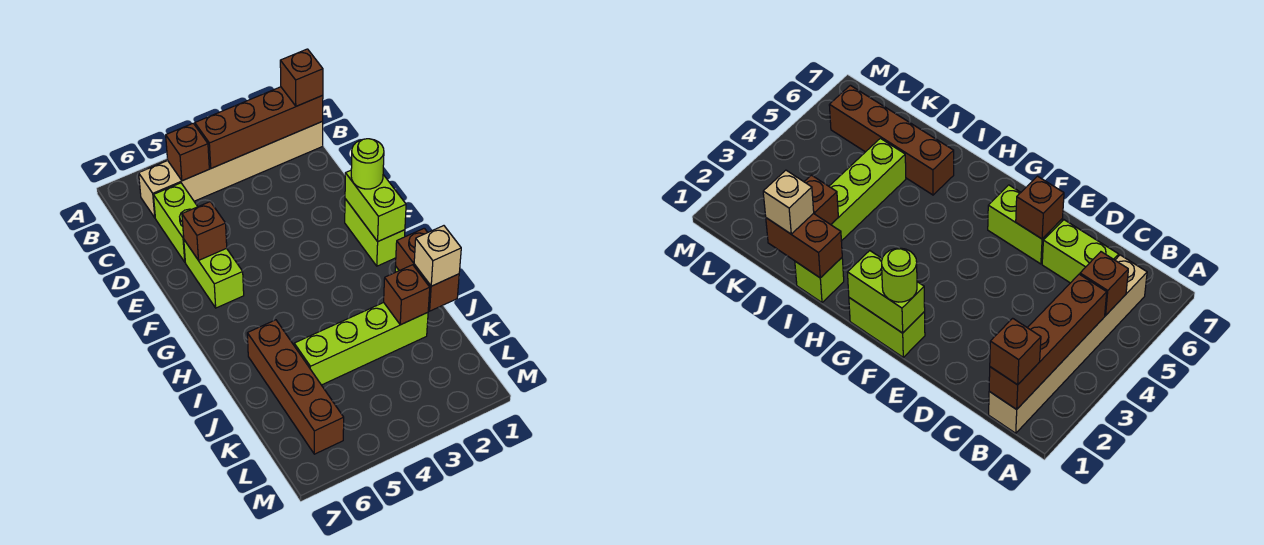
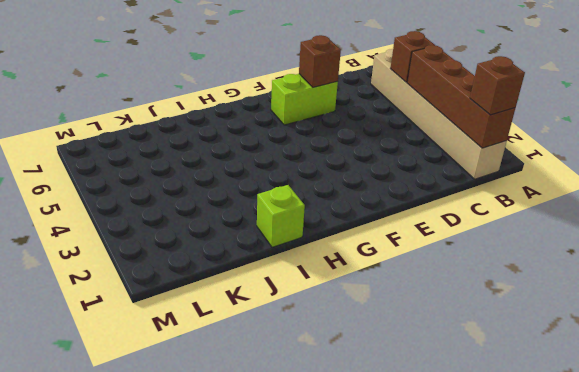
none -> lime 1x2 brick [154,183,198,262]
none -> lime 1x2 brick [345,199,405,266]
none -> brown 1x4 brick [247,320,344,454]

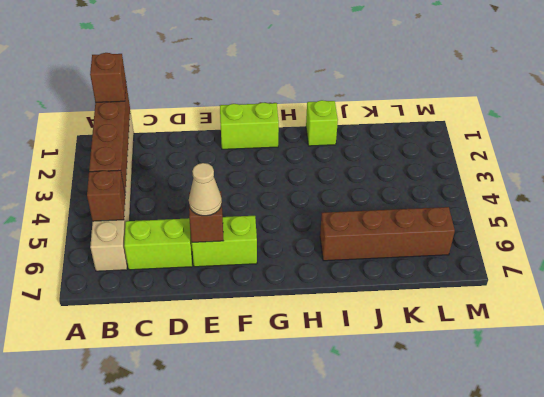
tan 1x1 cone [189,163,222,216] -> none
none -> lime 1x4 brick [294,303,428,385]
none -> lime 1x2 brick [345,170,406,241]
none -> brown 1x2 brick [396,228,459,311]

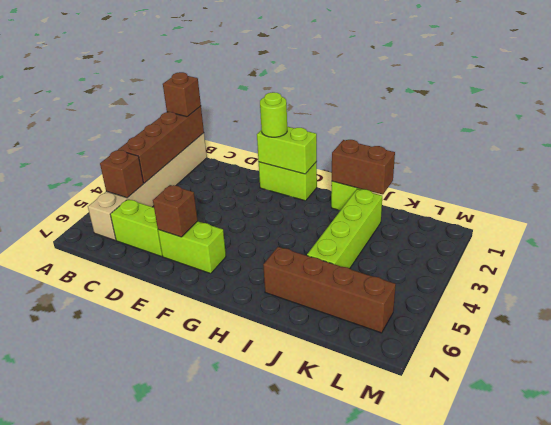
none -> brown 1x1 brick [384,265,430,325]
none -> tan 1x1 brick [414,226,461,286]

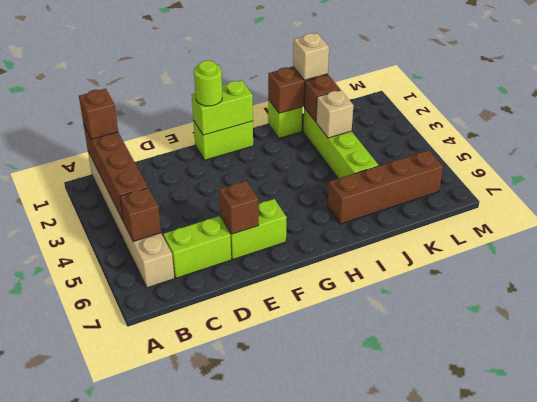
tan 1x1 brick [316,90,354,138] -> none

